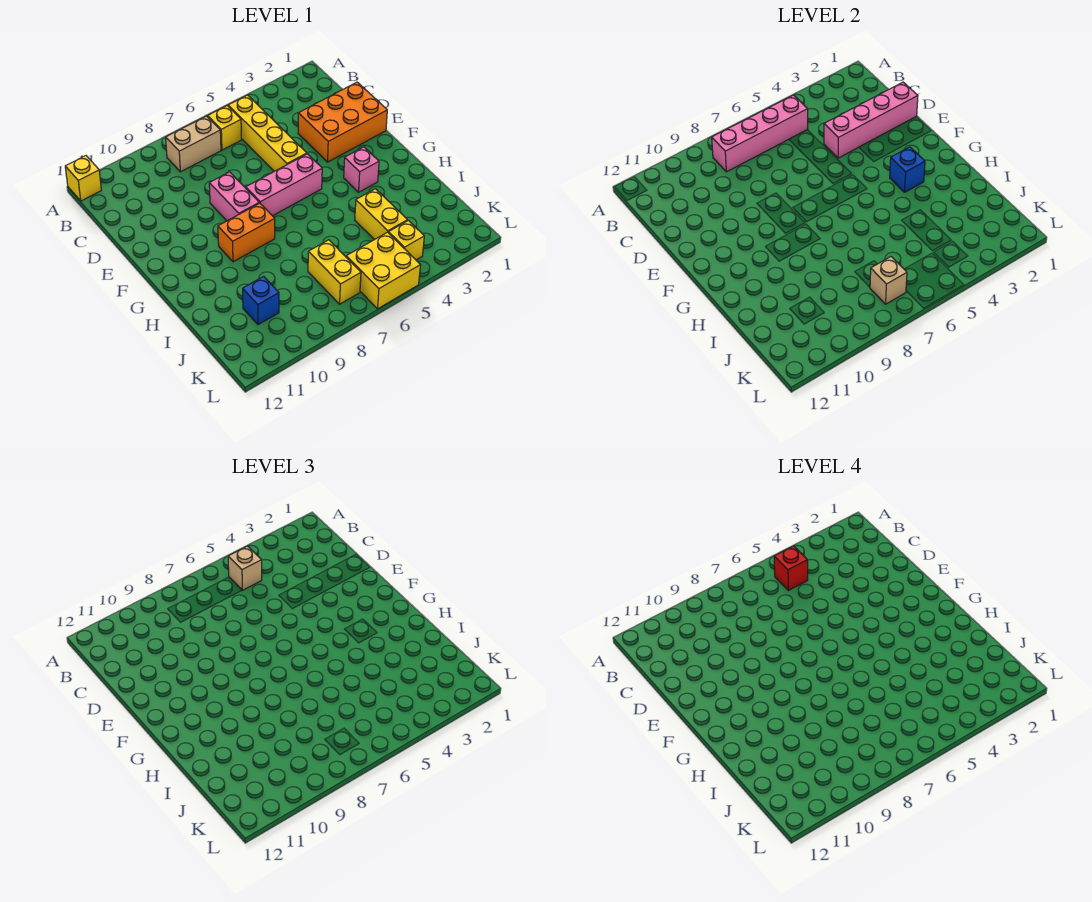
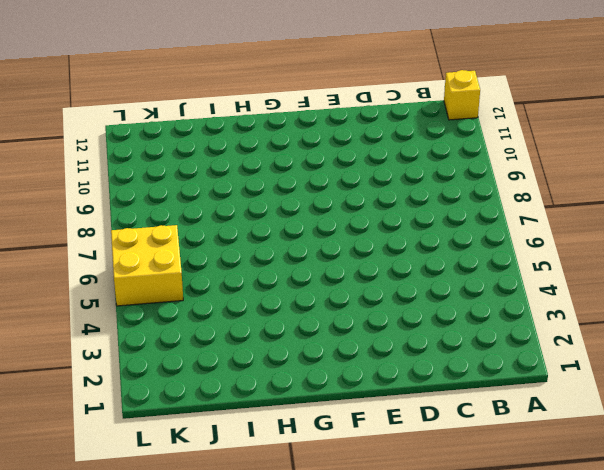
none -> yellow 1x4 brick [228,95,307,171]
none -> yellow 1x1 brick [208,106,241,150]
none -> tan 1x2 brick [166,116,221,172]

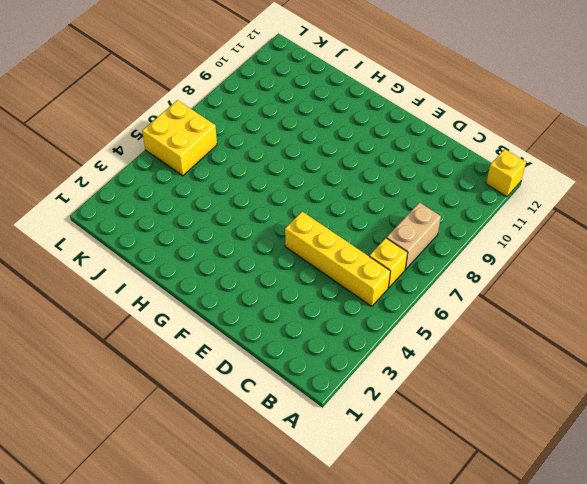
none -> orange 2x3 brick [298,82,387,162]
none -> pink 1x2 brick [209,172,259,221]
none -> pink 1x3 brick [246,154,322,216]

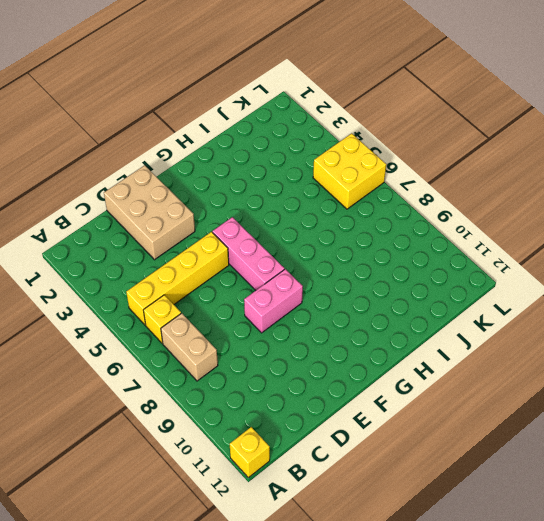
tan 2x3 brick [104,165,195,260] -> orange 2x3 brick [298,82,387,162]
none -> pink 1x1 brick [344,147,379,192]
none -> orange 1x2 brick [218,203,275,262]
none -> yellow 1x2 brick [355,189,408,240]

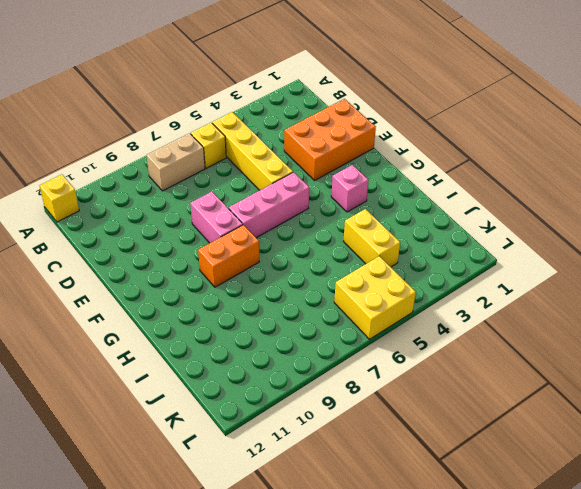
none -> yellow 1x2 brick [308,240,361,304]
none -> blue 1x1 brick [243,276,279,325]
none -> yellow 1x1 brick [389,221,424,260]

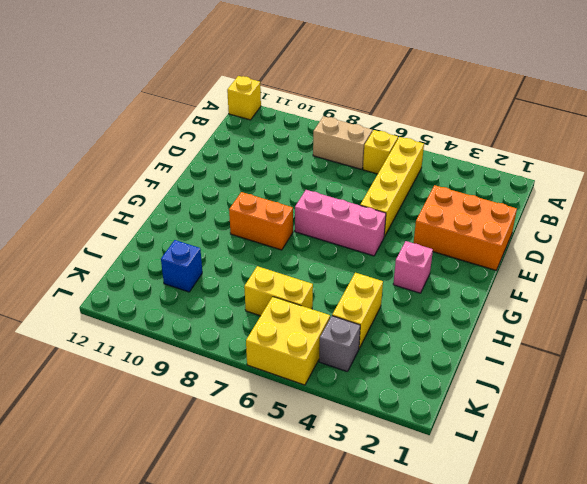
yellow 1x2 brick [244,266,313,316] -> yellow 1x2 brick turned to [308,240,361,304]
grey 1x1 brick [319,316,360,372] -> yellow 1x1 brick [389,221,424,260]
none -> pink 1x2 brick [209,172,259,221]
none -> pink 1x4 brick [712,95,808,172]
none -> pink 1x4 brick [824,82,918,158]

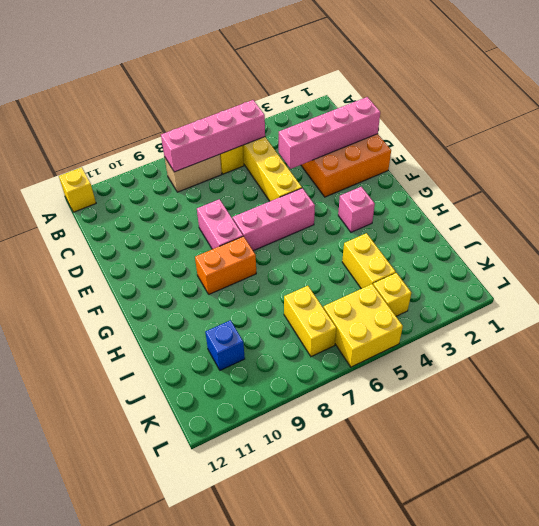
none -> blue 1x1 brick [890,147,925,192]
none -> tan 1x1 brick [870,257,907,304]
none -> tan 1x1 brick [228,546,262,590]

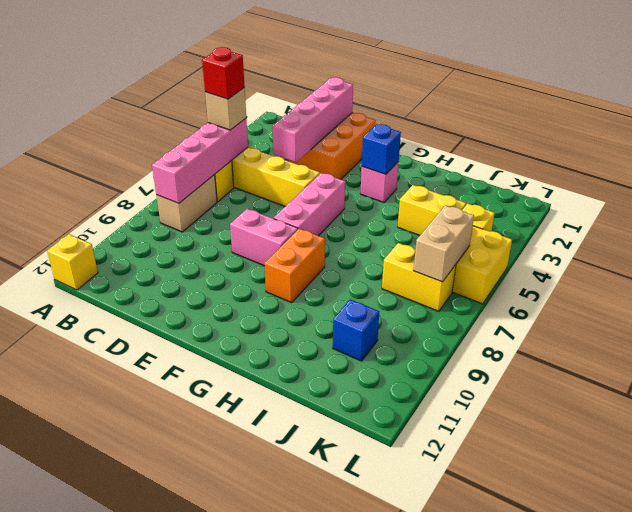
tan 1x2 brick [413,205,474,282] -> tan 1x1 brick [870,257,907,304]

